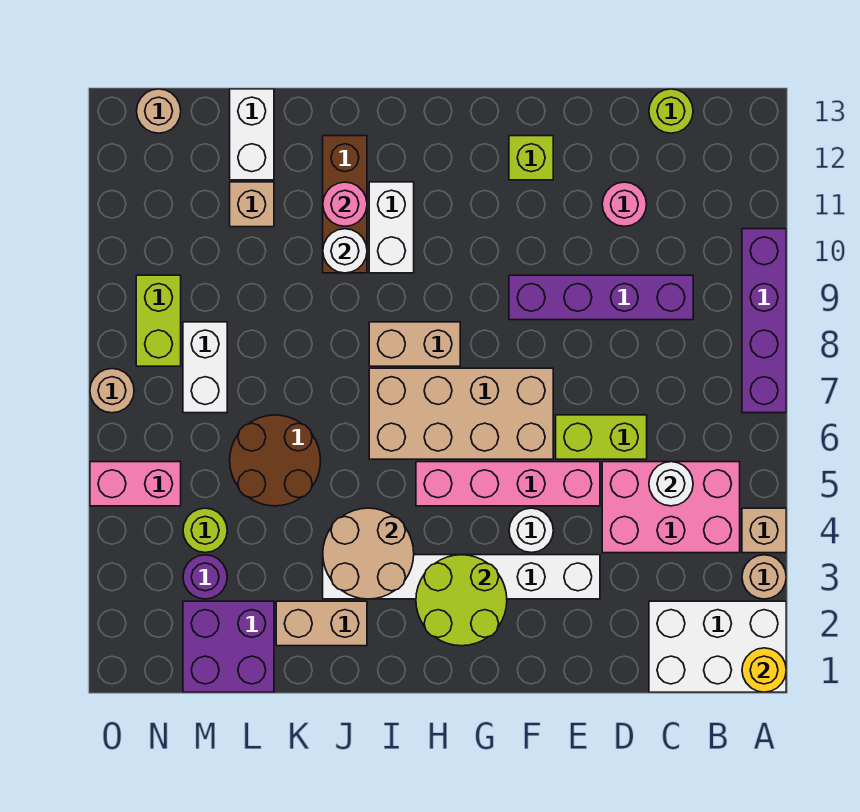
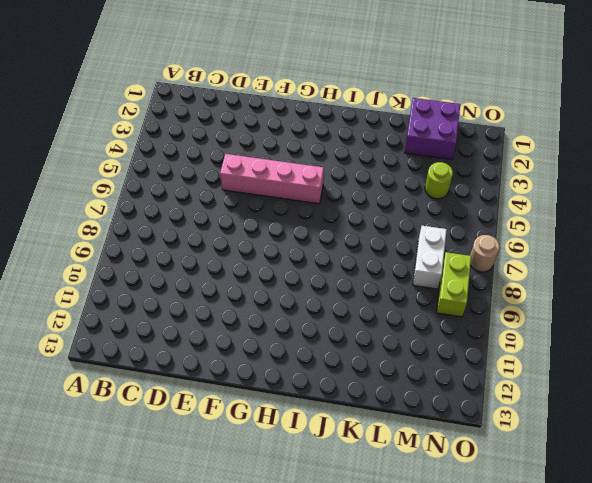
none -> white 2x3 brick [649,601,786,692]
none -> tan 1x1 round brick [742,555,786,599]
none -> tan 1x1 brick [742,508,786,553]
none -> purple 1x4 brick [742,229,786,413]

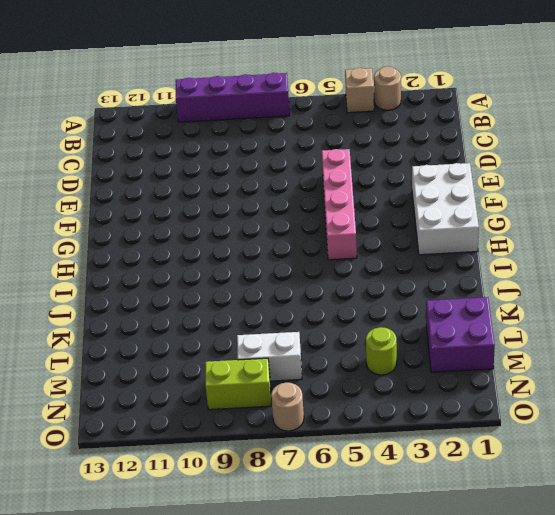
white 2x3 brick [412,163,479,255] -> white 2x3 brick moved to [649,601,786,692]
none -> pink 2x3 brick [602,462,740,553]
none -> purple 1x4 brick [509,275,693,320]
none -> lime 1x1 round brick [649,89,693,133]
none -> lime 1x2 brick [556,415,647,459]

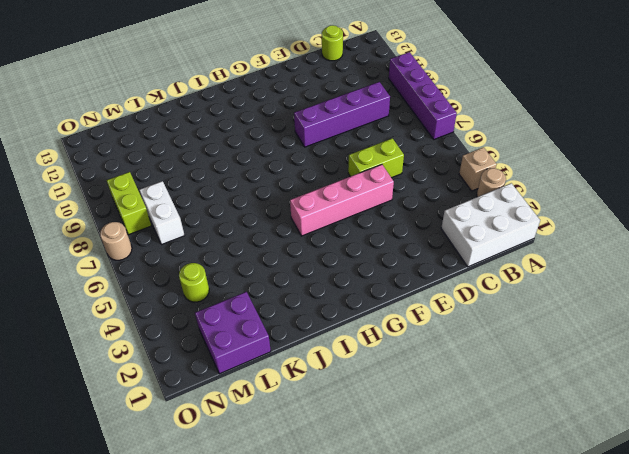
none -> pink 2x3 brick [602,462,740,553]
none -> pink 1x1 round brick [602,182,647,226]
none -> white 1x6 brick [323,555,600,599]
none -> white 1x1 round brick [509,508,553,553]

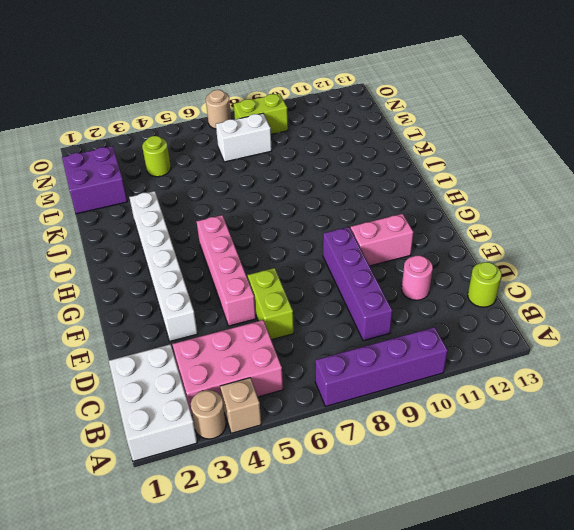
pink 2x3 brick [172,320,283,415] -> pink 2x3 brick turned to [602,462,740,553]
pink 1x2 brick [350,214,414,266] -> pink 1x2 brick turned to [90,462,181,506]
none -> white 1x1 round brick [509,508,553,553]
none -> tan 2x4 brick [369,368,553,459]
none -> lime 1x1 brick [509,136,553,180]
none -> tan 1x2 brick [369,322,460,366]

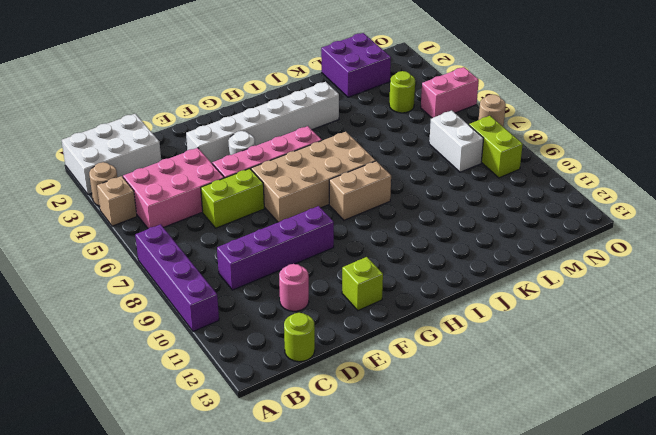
none -> white 1x2 brick [369,182,414,273]
none -> tan 1x2 brick [276,601,367,646]
none -> brown 1x3 brick [323,136,367,273]
none -> brown 2x2 round brick [230,415,321,506]

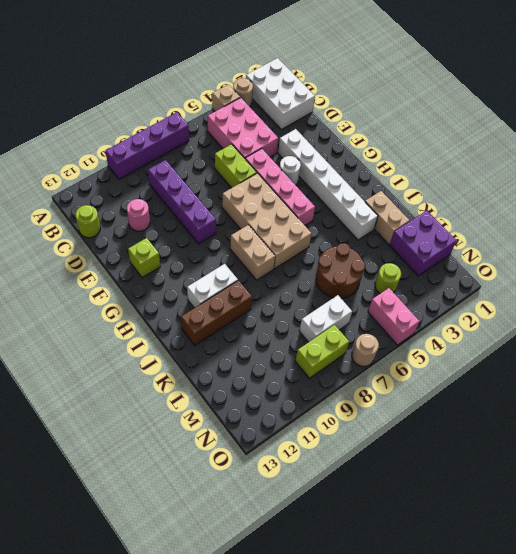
none -> tan 1x1 brick [230,182,274,227]
none -> white 1x2 brick [230,89,274,180]
none -> purple 1x1 round brick [183,555,227,599]
none -> tan 1x1 round brick [137,89,181,133]

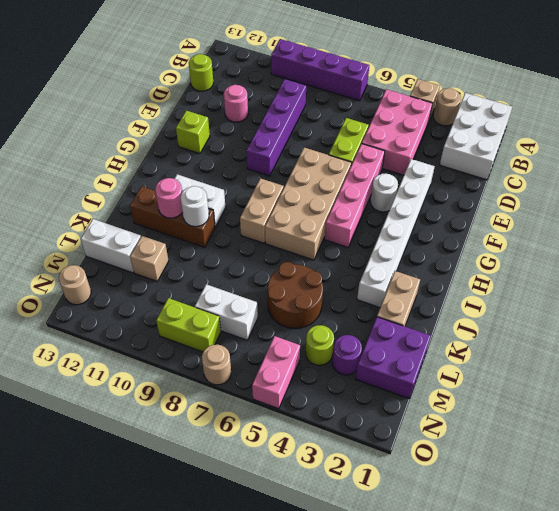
none -> yellow 1x1 round brick [742,648,786,692]
none -> white 1x1 round brick [649,462,693,506]
none -> lime 2x2 round brick [416,555,507,646]
none -> tan 2x2 round brick [323,508,414,599]

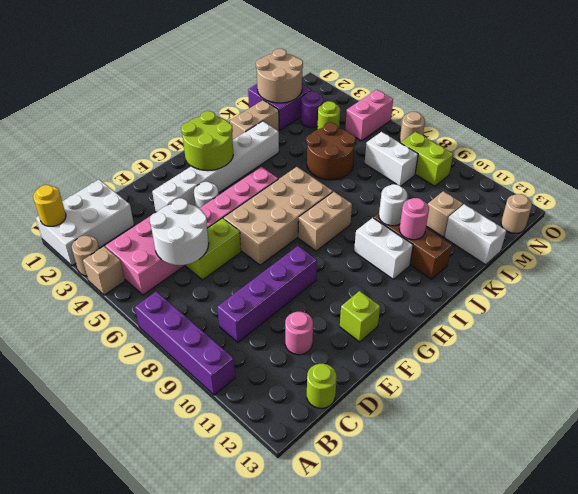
white 2x2 round brick [150,198,209,265] -> white 1x1 round brick [649,462,693,506]
tan 2x2 round brick [256,49,303,103] -> tan 2x2 round brick moved to [323,508,414,599]

